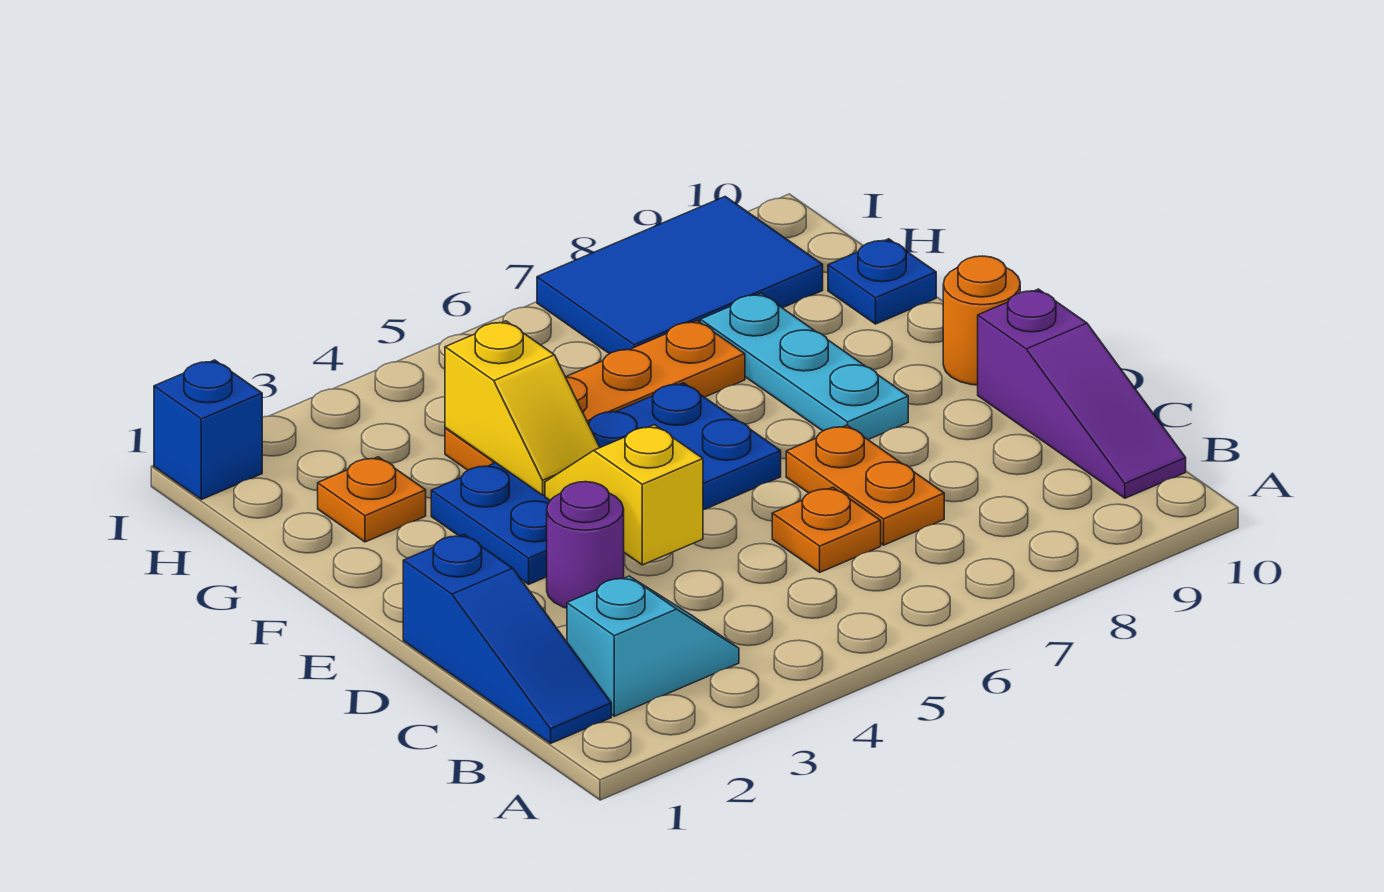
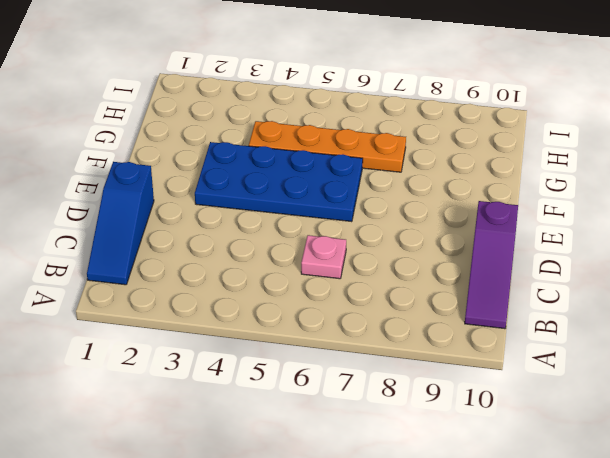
pink 1x1 plate [301,235,346,279] -> orange 1x1 plate [772,487,881,572]
none -> cyan 1x2 slope [567,576,739,716]
none -> orange 1x2 plate [786,425,944,545]
none -> purple 1x1 round brick [547,482,624,608]

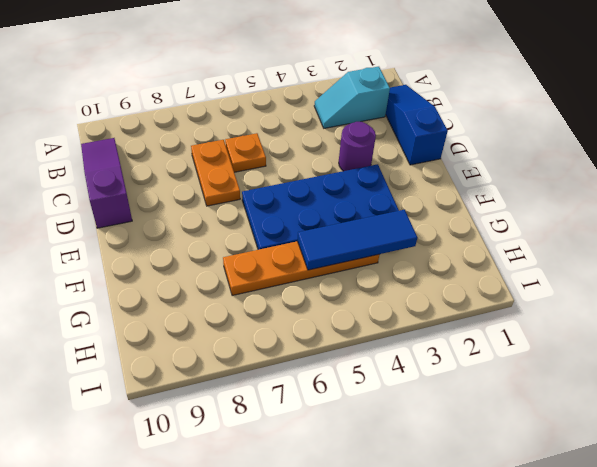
blue 1x3 tile [298,210,418,270] -> yellow 1x2 slope [445,321,600,495]
none -> cyan 1x3 plate [700,293,908,440]
none -> orange 1x1 round brick [943,256,1020,385]
none -> orange 1x1 plate [318,457,426,542]

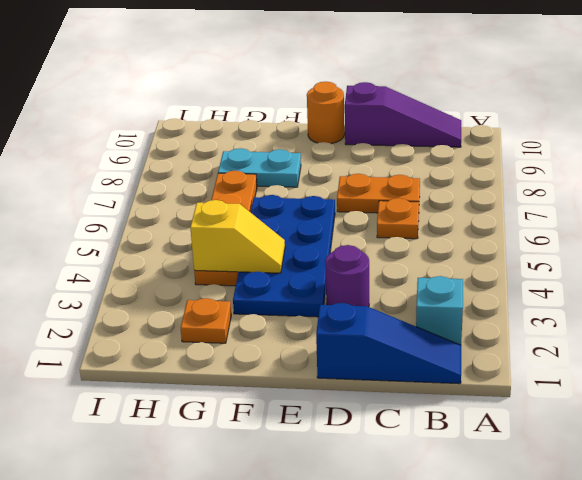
cyan 1x2 plate [218,148,301,187] -> cyan 1x3 plate [700,293,908,440]
none -> blue 1x1 plate [828,239,936,324]
none -> blue 2x3 tile [537,197,823,354]
none -> blue 1x1 brick [154,360,262,500]

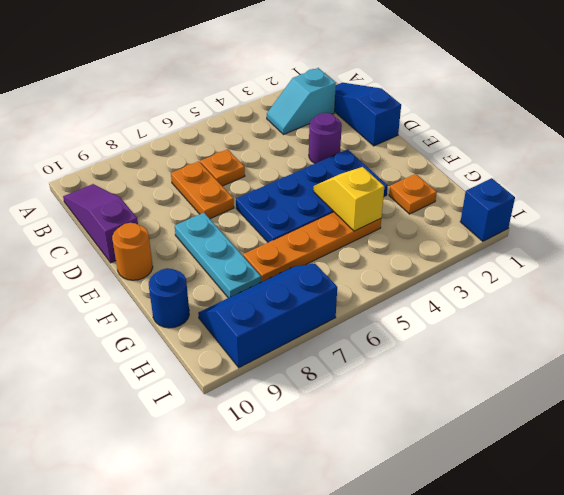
blue 1x1 round brick [149,268,189,328] -> blue 1x1 plate [828,239,936,324]
blue 2x3 slope [198,263,337,368] -> blue 2x3 tile [537,197,823,354]
none -> yellow 1x2 slope [545,425,703,565]

